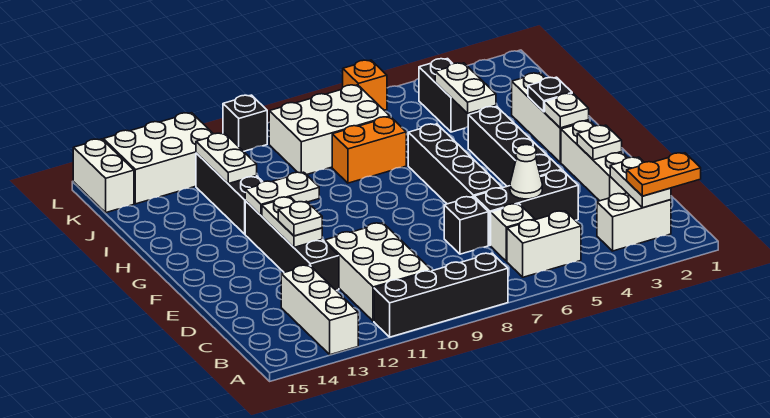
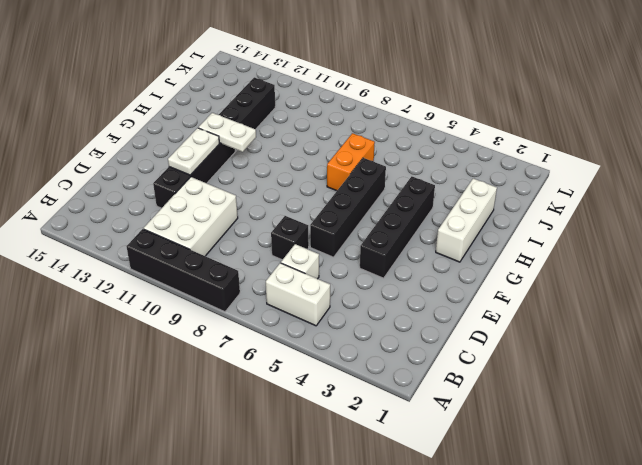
orange 1x2 brick [327,133,375,191] -> orange 1x2 brick turned to [332,117,406,183]
none -> white 1x3 brick [281,265,358,355]
none -> white 1x2 brick [597,193,671,251]
none -> white 1x3 brick [561,121,627,201]
none -> black 1x3 brick [474,170,578,245]

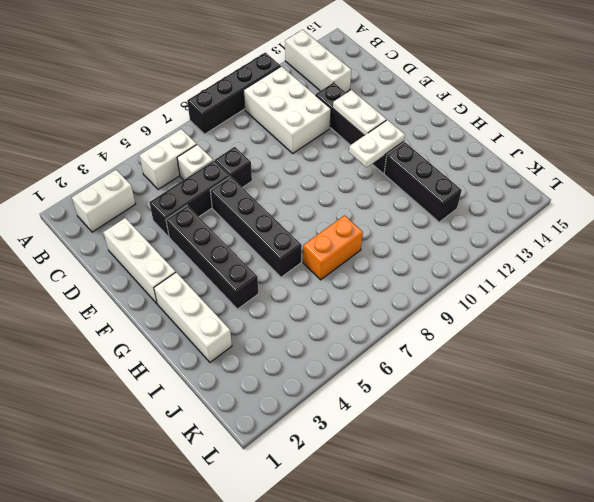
none -> black 1x2 brick [419,59,480,132]
none -> white 2x3 brick [269,85,390,175]
none -> white 2x3 brick [103,113,213,204]
none -> white 1x2 brick [73,139,134,213]

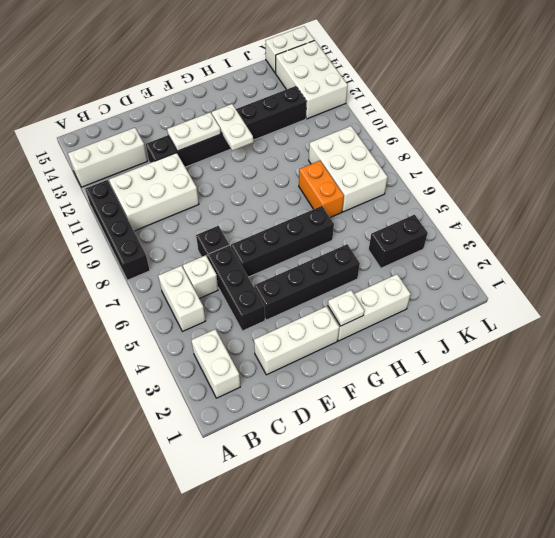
none -> orange 1x1 brick [343,60,387,110]
none -> black 1x1 brick [223,95,267,151]
none -> white 1x2 plate [610,157,671,208]
none -> white 1x1 cone [510,145,542,199]

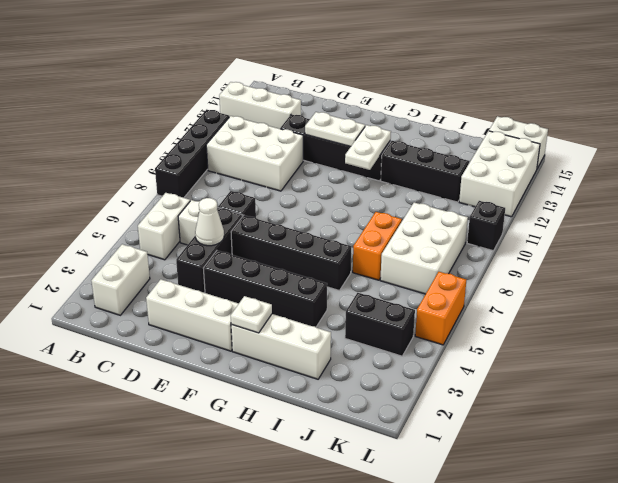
orange 1x2 brick [415,272,466,345] -> orange 1x1 brick [343,60,387,110]
none -> white 1x2 plate [610,157,671,208]
none -> white 1x1 plate [577,125,622,160]
none -> black 1x1 plate [528,77,572,112]
none -> white 1x2 plate [435,63,496,113]

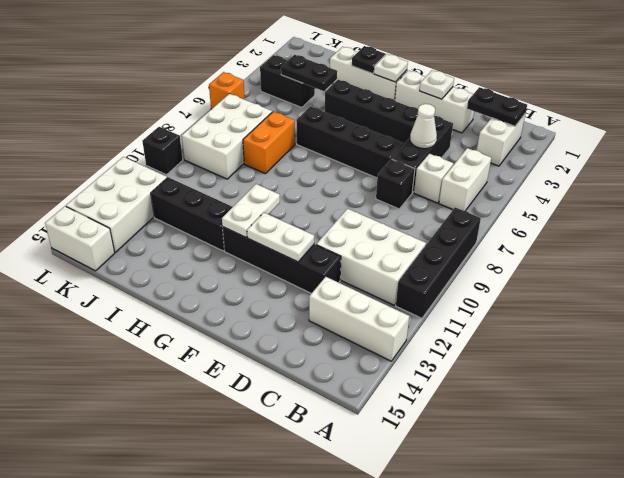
black 1x2 plate [467,87,527,126] -> white 1x2 plate [610,157,671,208]
black 1x2 plate [281,55,337,91] -> white 1x2 plate [435,63,496,113]
none -> white 1x2 plate [196,133,257,184]
none -> orange 1x2 plate [627,153,701,196]
none -> white 1x1 plate [278,201,322,236]

